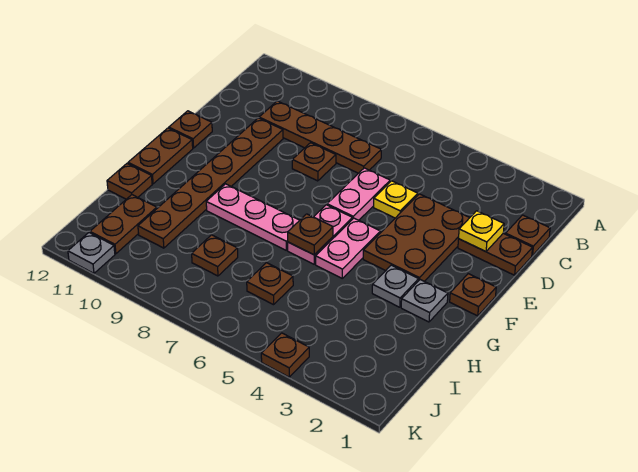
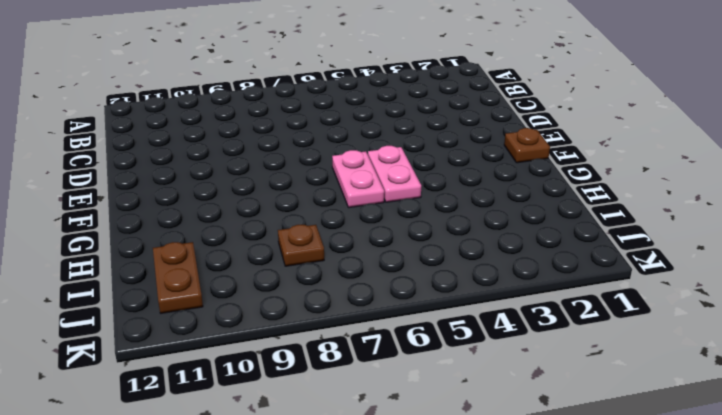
none -> brown 1x1 plate [506,215,550,256]
none -> brown 1x4 plate [259,101,381,173]
none -> brown 1x2 plate [458,233,533,275]

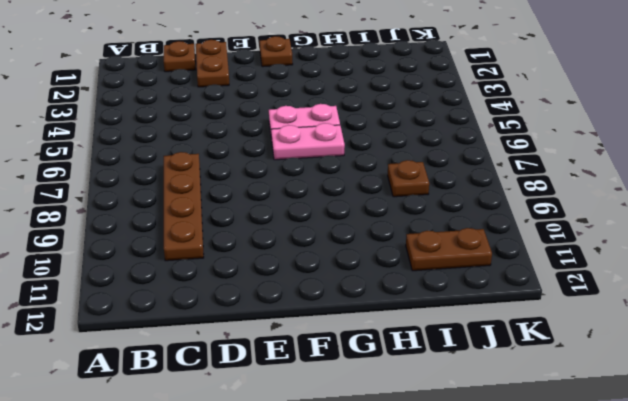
none -> brown 2x3 plate [363,194,470,281]
none -> yellow 1x1 plate [374,181,418,218]
none -> pink 1x2 plate [327,168,390,220]

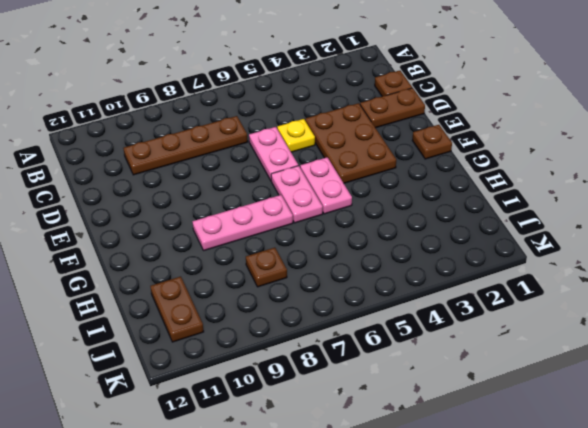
none -> brown 1x1 plate [292,143,336,181]
none -> brown 1x6 plate [138,118,283,248]
none -> brown 1x1 plate [169,111,212,148]

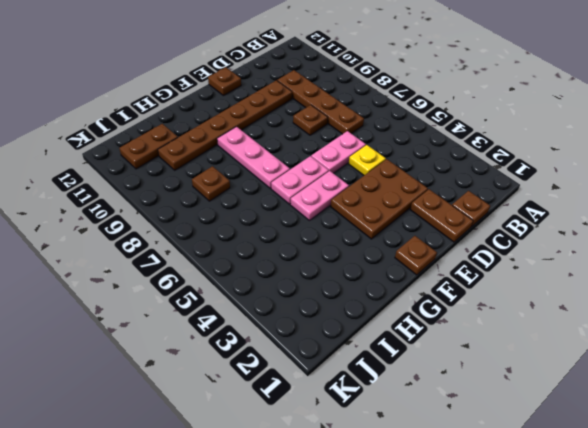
none -> brown 1x2 plate [128,128,193,184]
none -> grey 1x1 plate [401,280,448,322]
none -> grey 1x1 plate [372,265,419,307]

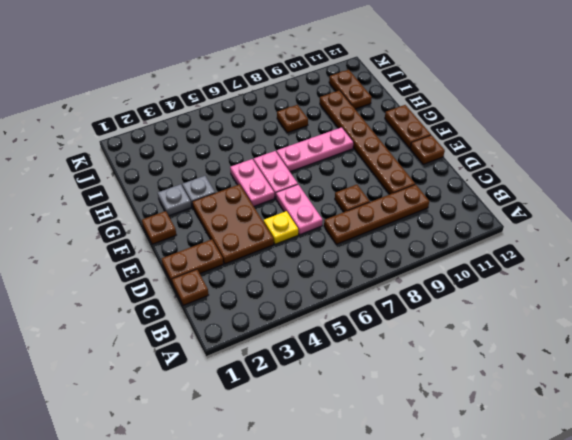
none -> brown 1x1 plate [107,164,152,199]
none -> brown 1x1 plate [247,263,293,305]
none -> brown 1x1 plate [261,333,309,377]

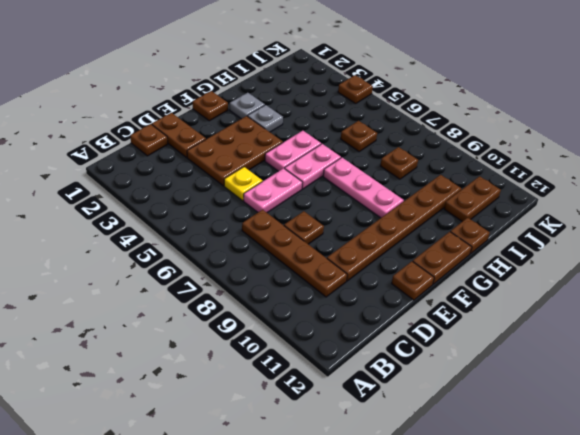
none -> grey 1x1 plate [68,233,115,273]
none -> yellow 1x1 plate [459,211,504,252]
none -> brown 1x1 plate [288,214,333,255]

